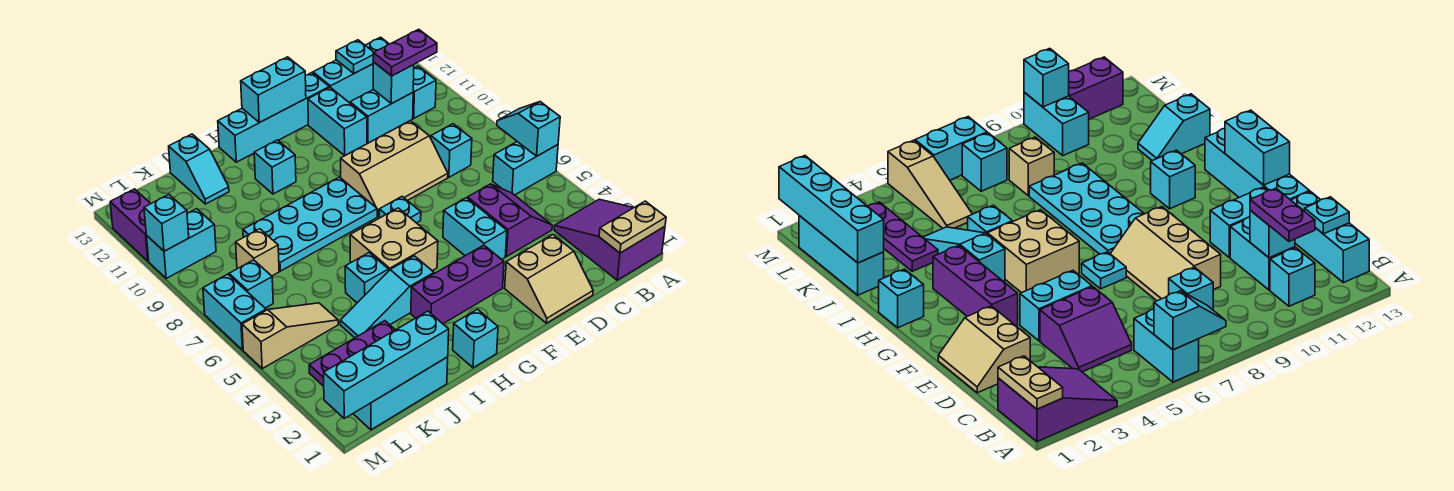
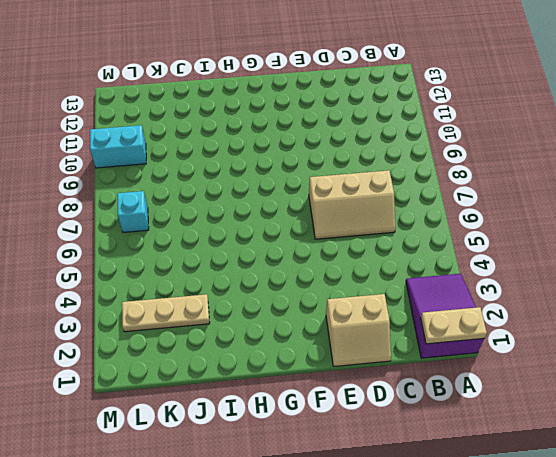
tan 2x3 slope [309,170,396,239] -> tan 2x3 slope moved to [341,121,448,217]
tan 1x3 plate [122,294,210,332] -> purple 1x3 plate [309,321,395,386]
none -> cyan 1x2 brick [493,142,558,195]
none -> cyan 1x1 brick [413,66,436,118]
none -> cyan 1x3 brick [313,37,389,103]
none -> purple 2x2 slope [468,184,552,256]

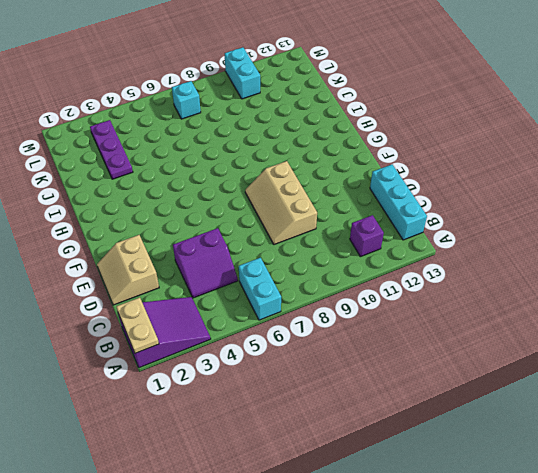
purple 1x1 brick [350,215,384,257] -> cyan 1x1 brick [413,66,436,118]
none -> cyan 1x1 brick [431,124,472,177]
none -> cyan 1x2 brick [350,89,413,143]
none -> cyan 1x2 brick [443,198,507,259]
none -> cyan 1x2 brick [308,87,367,155]

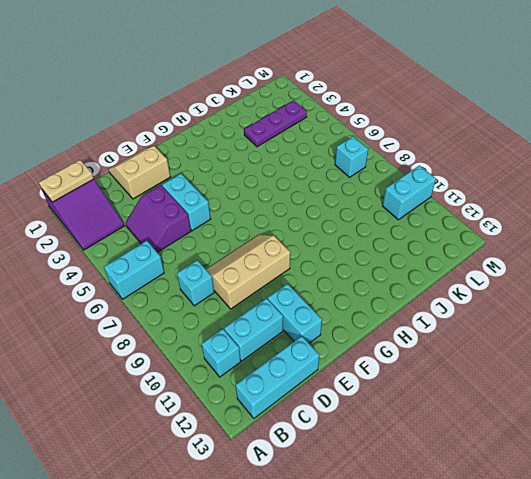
none -> cyan 1x4 brick [218,73,329,162]
none -> purple 1x3 brick [411,245,504,324]
none -> cyan 1x1 plate [379,197,421,223]
none -> tan 2x2 brick [350,208,438,271]

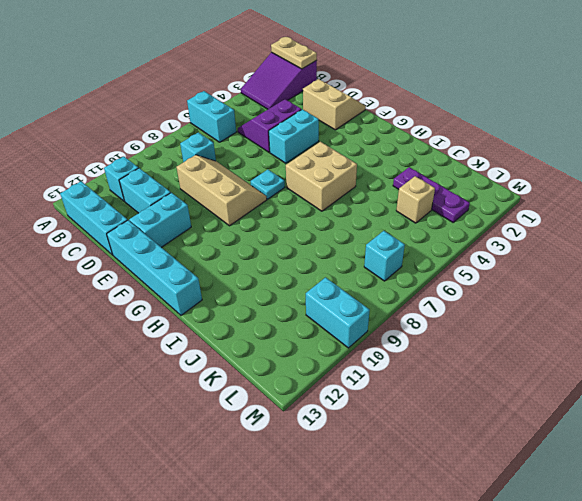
tan 1x1 brick [396,176,435,223] -> tan 1x1 brick moved to [236,229,279,276]
none -> purple 1x3 brick [411,245,504,324]
none -> cyan 2x4 plate [243,177,377,271]
none -> cyan 1x1 brick [453,309,498,368]
none -> cyan 1x3 slope [340,256,434,338]

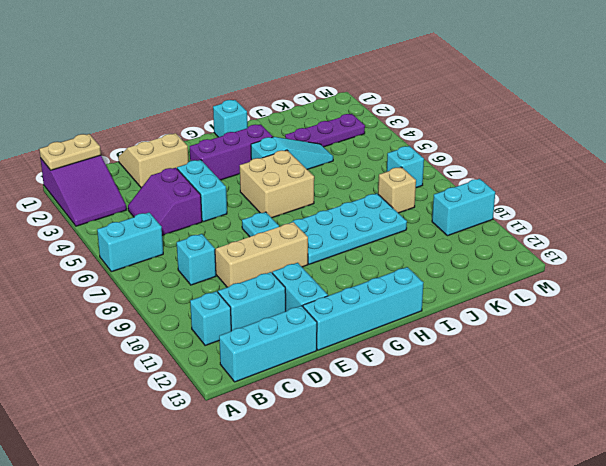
none -> cyan 1x1 brick [254,140,296,194]
none -> cyan 1x1 brick [345,253,389,303]
none -> cyan 1x3 brick [353,357,448,430]
none -> cyan 1x2 slope [169,134,229,204]

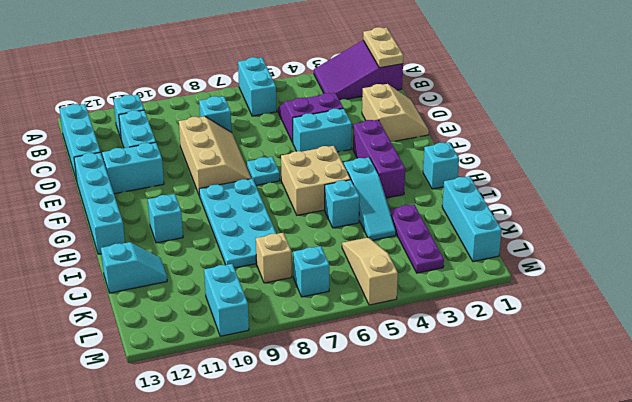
none -> cyan 1x2 brick [203,274,266,350]
none -> purple 1x2 brick [110,189,151,261]
none -> cyan 1x2 slope [497,102,560,156]
none -> cyan 1x1 brick [373,62,414,104]

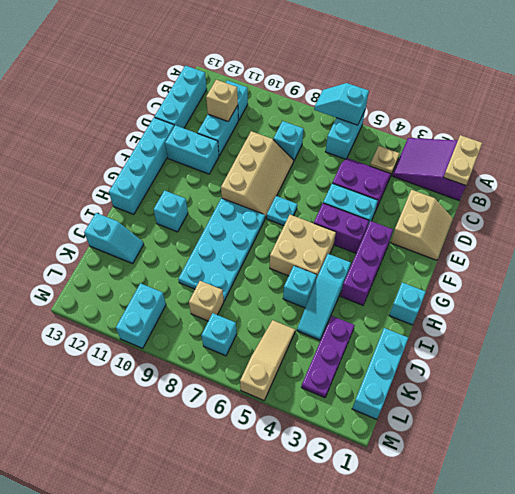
tan 1x1 plate [370,146,400,174] -> none
tan 1x1 brick [206,80,238,121] -> cyan 1x1 brick [373,62,414,104]
purple 1x2 brick [314,203,369,253] -> purple 1x2 brick moved to [110,189,151,261]
none -> cyan 1x2 brick [203,274,266,350]
none -> cyan 1x1 plate [336,40,374,73]
none -> cyan 1x2 brick [241,57,306,123]
none -> cyan 1x4 brick [324,311,449,418]

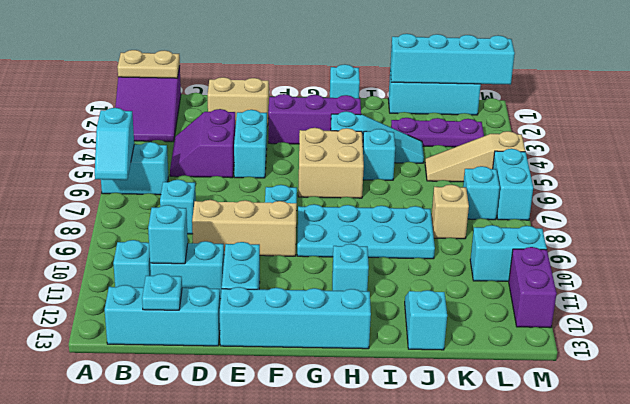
none -> cyan 1x2 brick [241,57,306,123]
none -> cyan 1x1 brick [144,194,189,251]
none -> purple 1x2 plate [373,29,437,76]

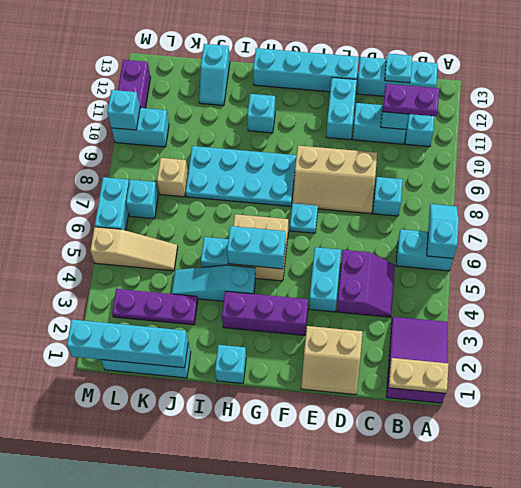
cyan 1x2 brick [227,226,286,269] -> cyan 1x2 brick moved to [241,57,306,123]

